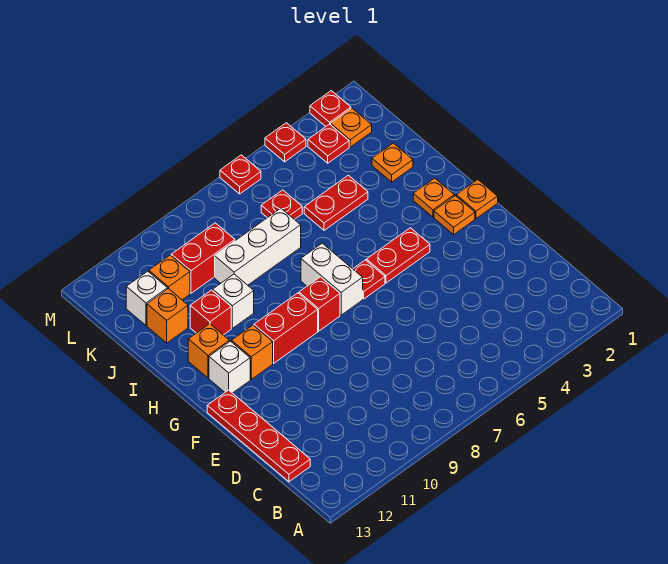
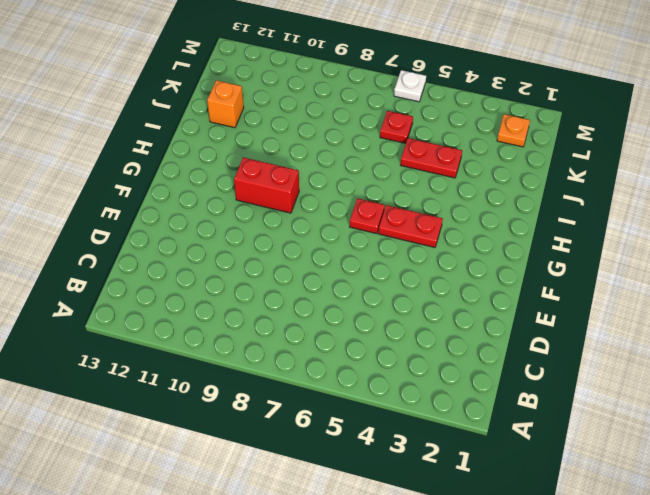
white 1x1 plate [394,70,426,102] -> red 1x1 plate [220,155,261,194]
none -> red 1x4 plate [207,390,310,482]
none -> orange 1x1 plate [456,180,498,219]
none -> orange 1x1 plate [434,196,475,235]

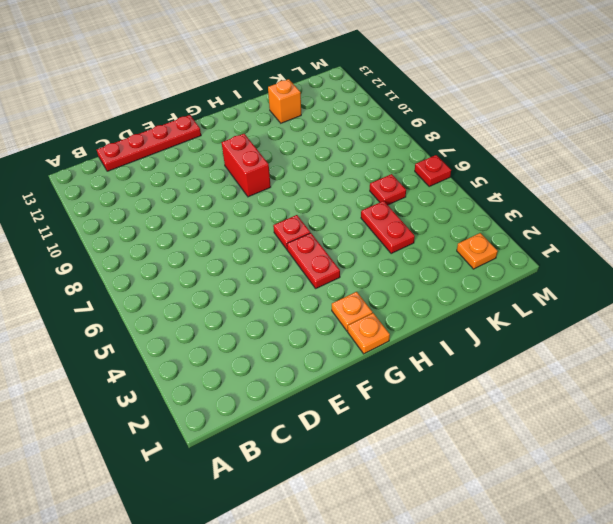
none -> white 1x2 brick [301,243,363,315]
none -> red 1x1 brick [299,277,340,331]
none -> orange 1x1 brick [232,325,273,379]

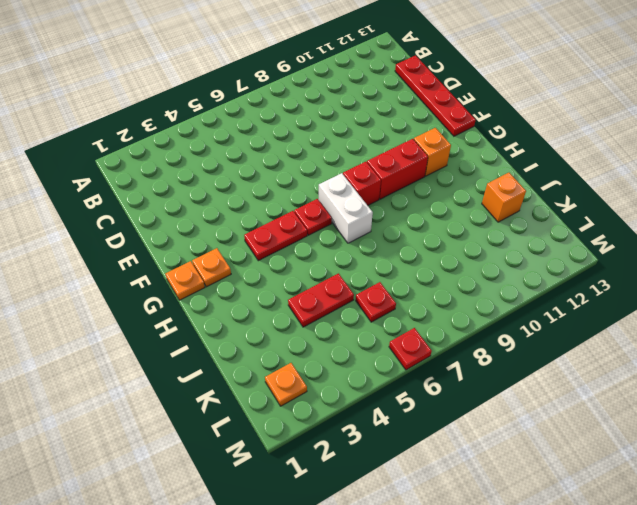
none -> white 1x1 brick [209,341,250,393]
none -> orange 1x1 plate [413,178,454,217]
none -> orange 1x1 brick [188,324,229,378]

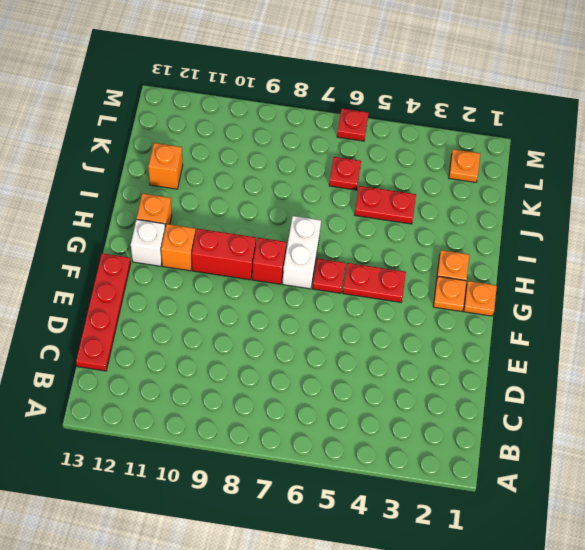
none -> white 1x1 brick [213,274,254,328]
none -> red 1x1 brick [190,290,231,335]
none -> orange 1x1 plate [372,143,413,182]

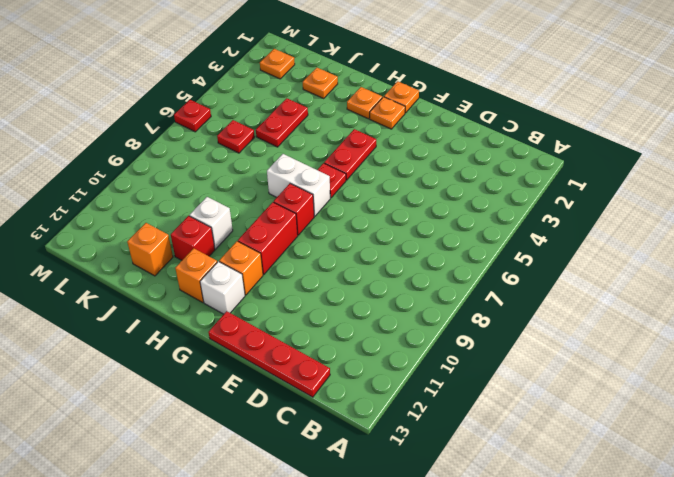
none -> white 1x3 brick [215,208,301,285]
none -> red 1x2 brick [171,223,235,293]
none -> orange 1x1 brick [149,255,190,300]

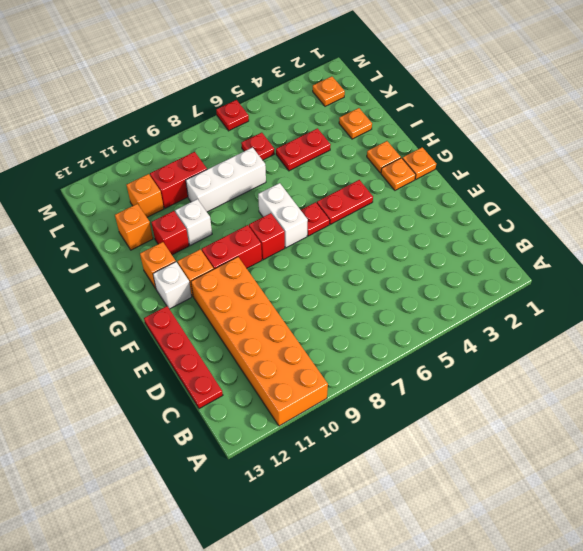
orange 2x6 brick [191,257,328,426] -> none
none -> white 1x1 brick [126,271,167,325]
none -> red 1x1 plate [308,124,349,163]
none -> red 1x1 plate [310,91,351,126]

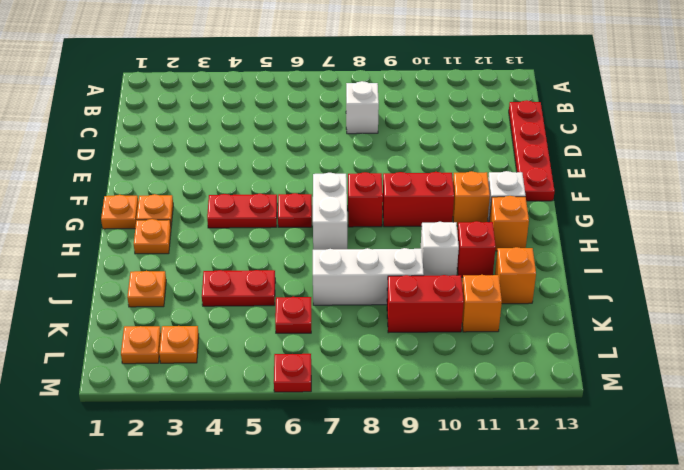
white 1x1 brick [346,81,379,134] -> white 1x1 brick moved to [126,271,167,325]
orange 1x1 plate [159,326,199,363] -> red 1x1 plate [308,124,349,163]
none -> red 1x1 plate [310,91,351,126]
none -> red 1x1 plate [265,123,306,162]

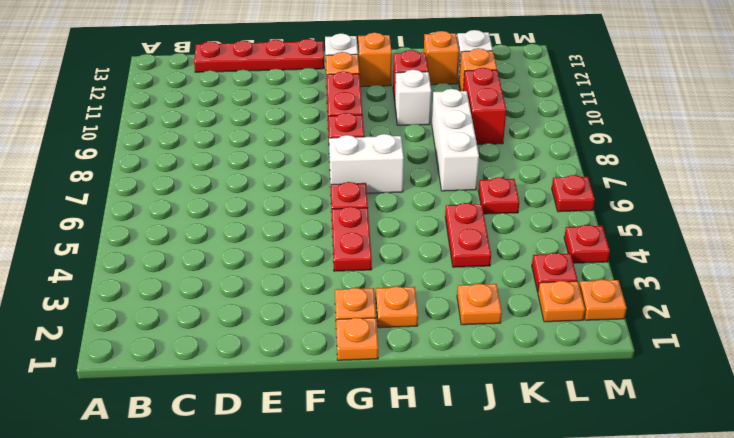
orange 1x1 plate [579,279,627,320] -> red 1x1 plate [310,91,351,126]

